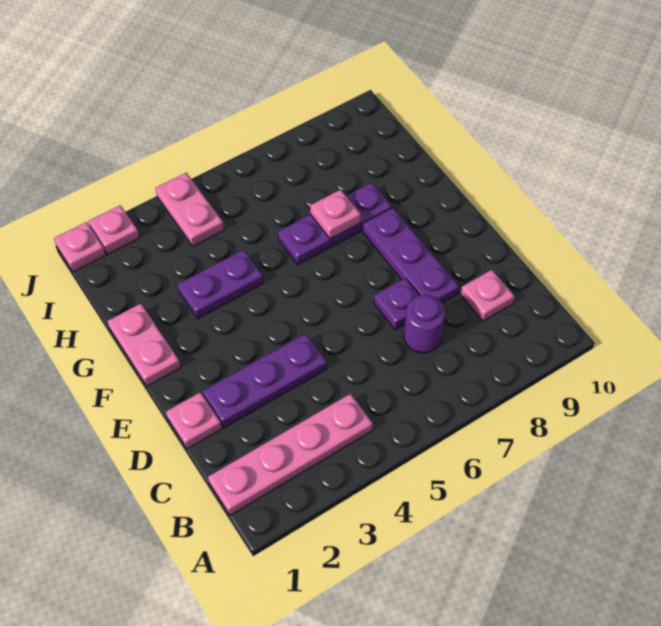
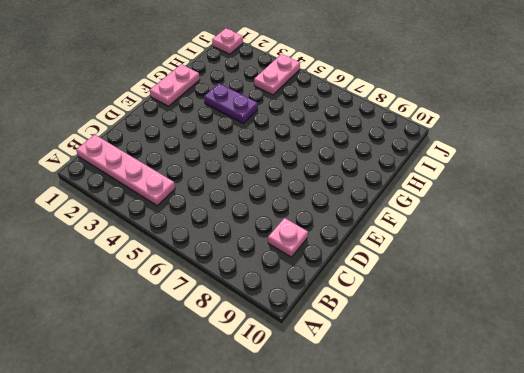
none -> purple 1x1 round brick [404,295,446,353]
none -> pink 1x1 plate [166,392,222,449]
none -> purple 1x3 plate [202,334,327,428]

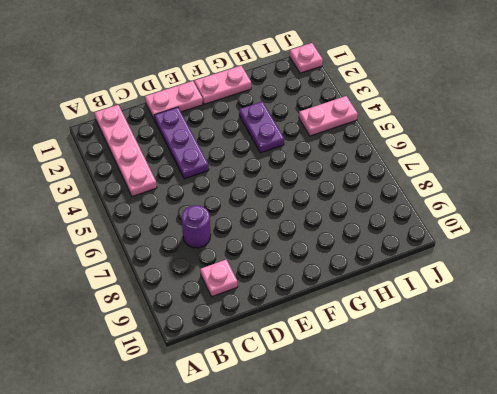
pink 1x2 plate [145,81,203,120] -> pink 1x1 plate [166,392,222,449]
none -> purple 1x1 plate [374,278,420,330]
none -> purple 1x3 plate [363,208,459,303]
none -> purple 1x3 plate [278,182,392,265]

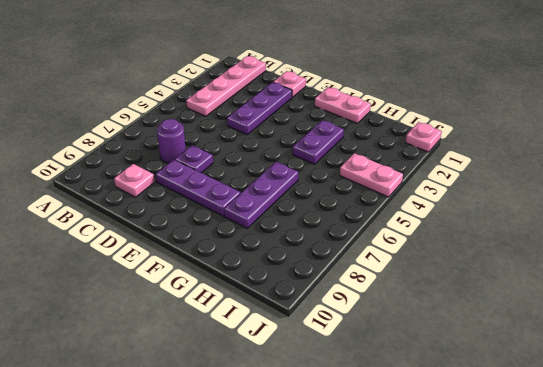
none -> pink 1x1 plate [88,205,139,254]
none -> pink 1x1 plate [310,190,361,239]

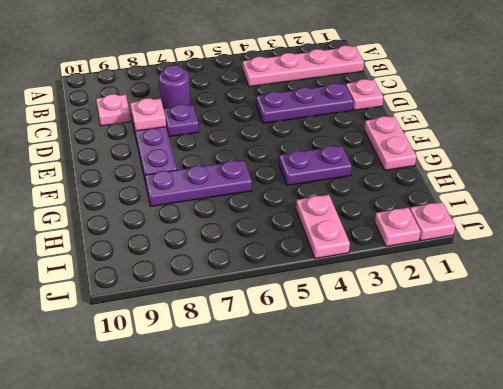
pink 1x1 plate [130,98,166,131] -> pink 1x1 plate moved to [310,190,361,239]

